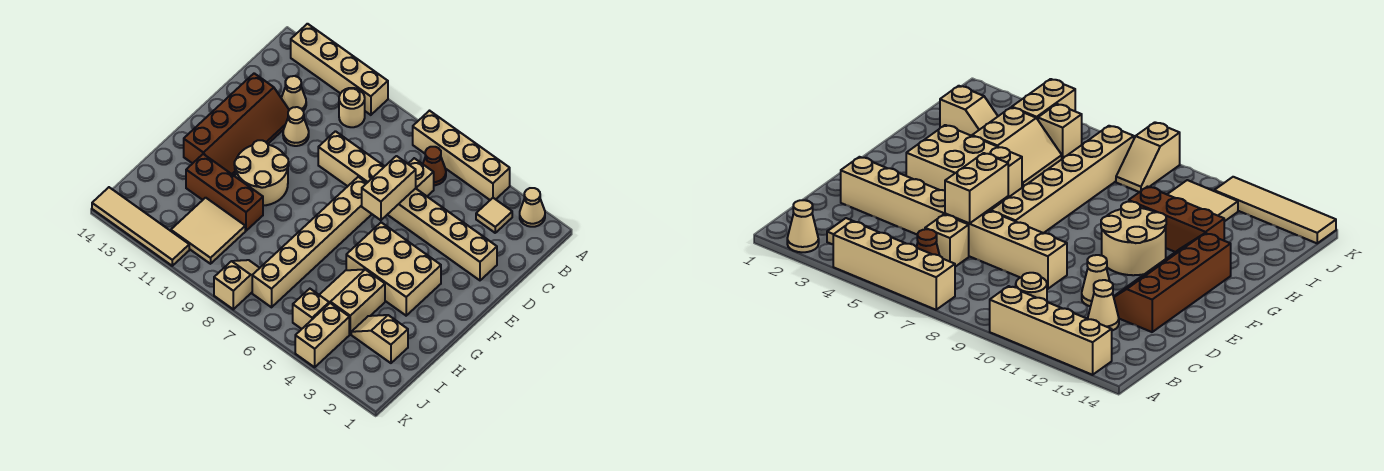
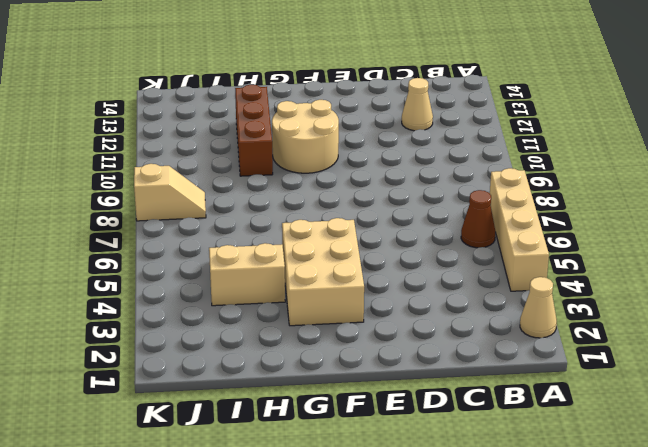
none -> tan 1x4 brick [291,24,388,115]
none -> tan 1x1 tile [476,198,512,233]
none -> tan 1x1 round brick [339,88,365,127]

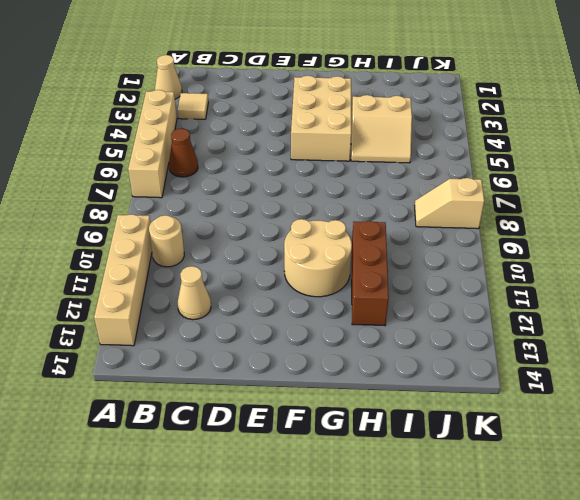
none -> tan 1x1 brick [408,158,434,196]
none -> tan 1x8 brick [318,131,497,280]
none -> tan 1x1 cone [283,107,309,146]

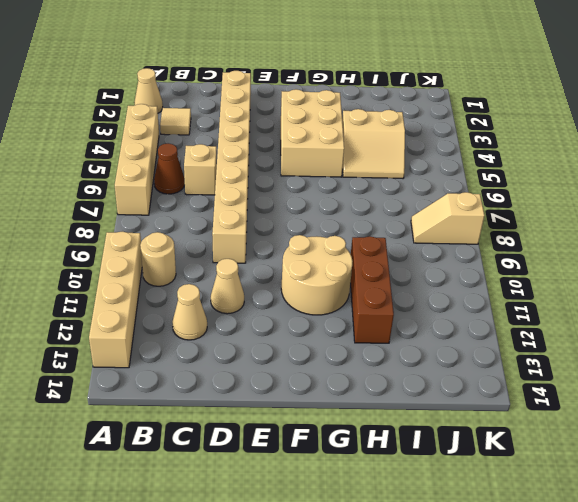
none -> brown 2x4 slope [184,73,289,175]
none -> tan 1x6 brick [252,177,372,307]
none -> tan 1x2 slope [351,315,408,363]

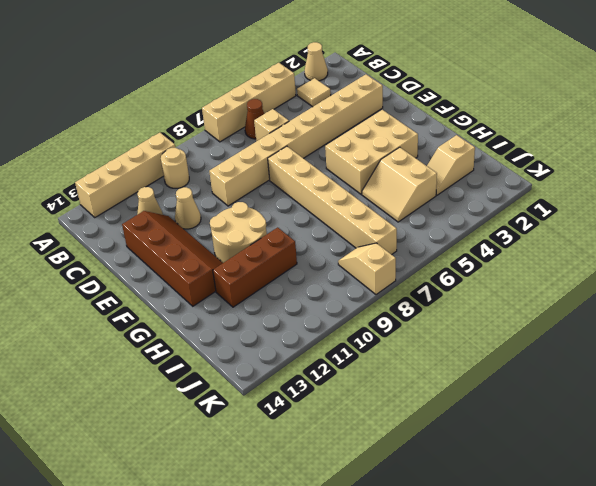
none -> tan 2x2 tile [171,198,245,264]
none -> tan 1x2 brick [295,303,349,367]
none -> tan 1x1 brick [293,289,329,329]

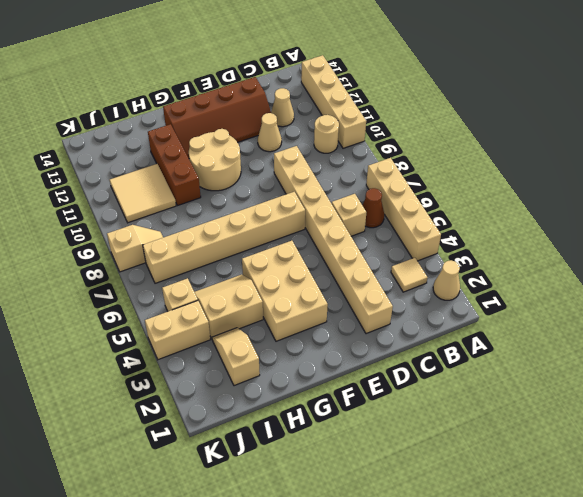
none -> tan 1x4 tile [92,187,189,266]
none -> tan 1x2 brick [362,156,416,220]

